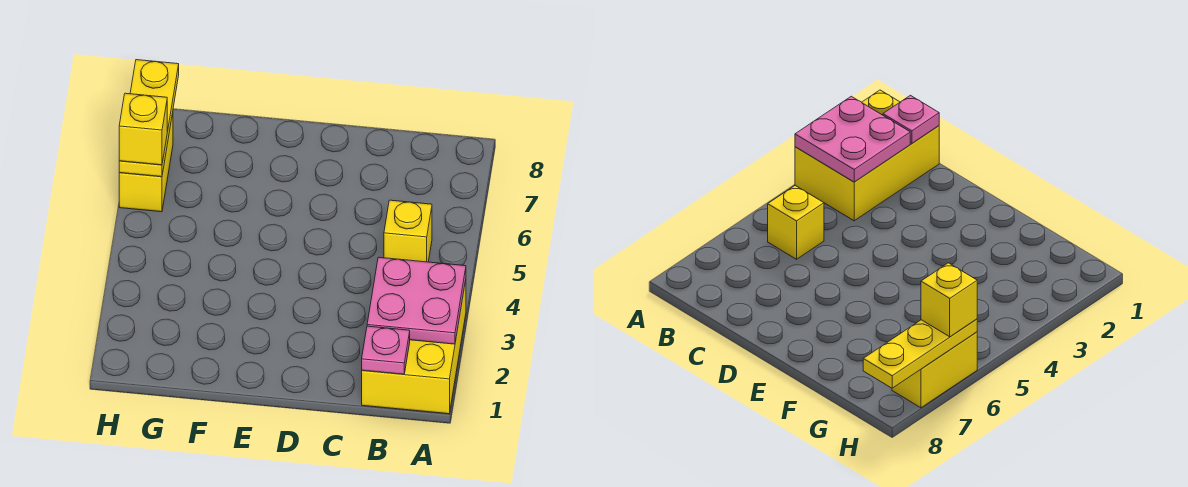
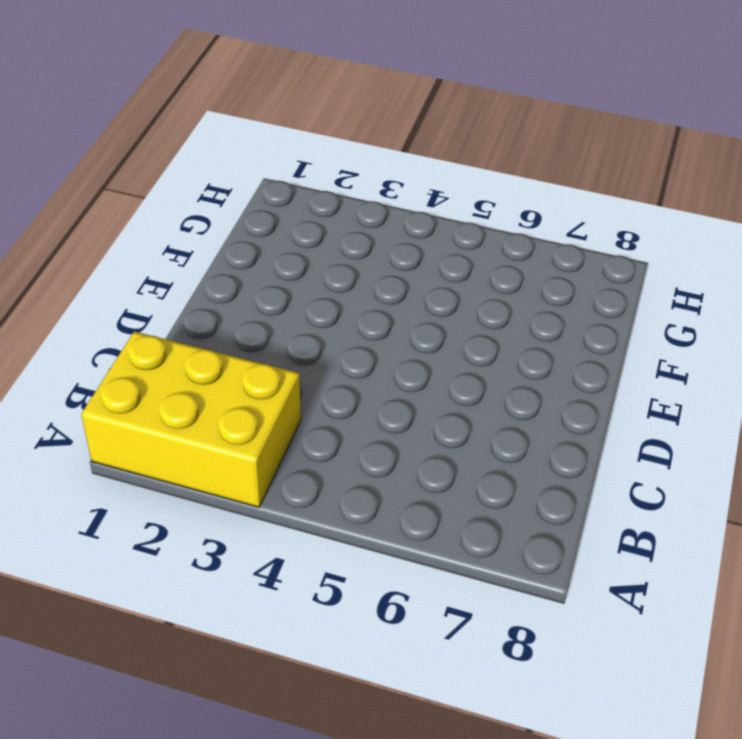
none -> yellow 1x1 brick [384,200,432,262]
none -> yellow 1x2 brick [119,113,173,212]

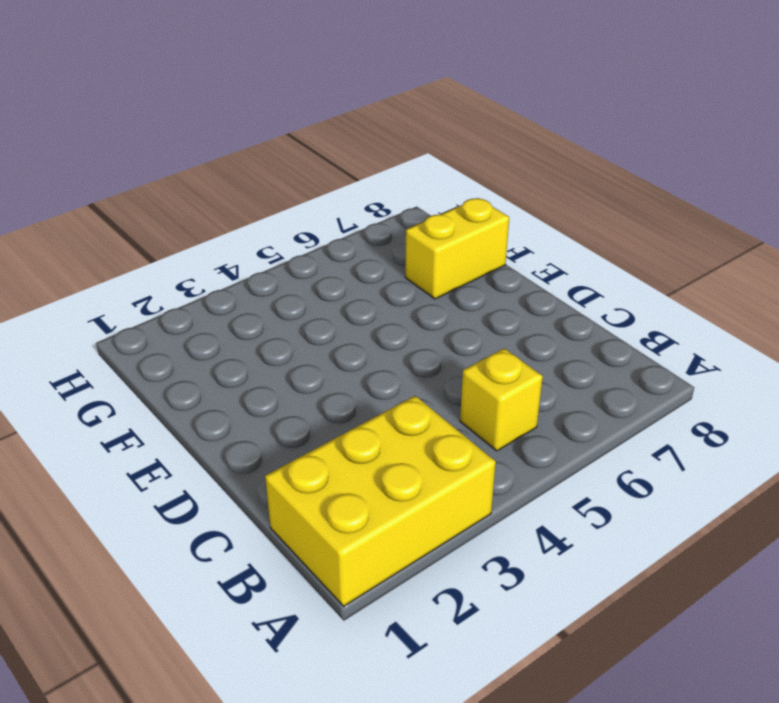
yellow 1x2 brick [405,198,509,299] -> yellow 1x2 brick moved to [119,113,173,212]
none -> pink 2x2 plate [367,257,466,344]
none -> pink 1x1 plate [362,326,410,374]

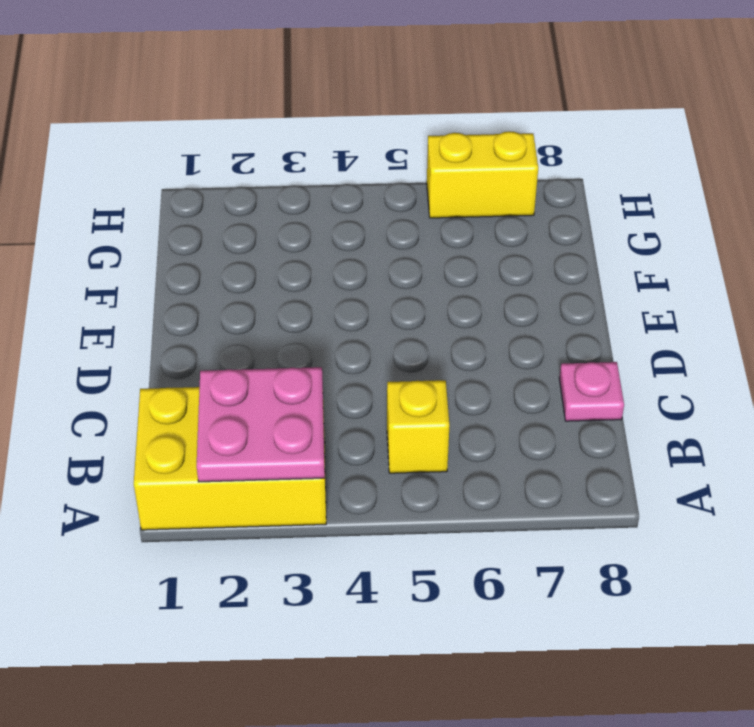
pink 1x1 plate [559,362,624,421] -> pink 1x1 plate moved to [362,326,410,374]
none -> yellow 1x3 plate [119,60,179,177]
none -> yellow 1x1 brick [119,93,167,165]

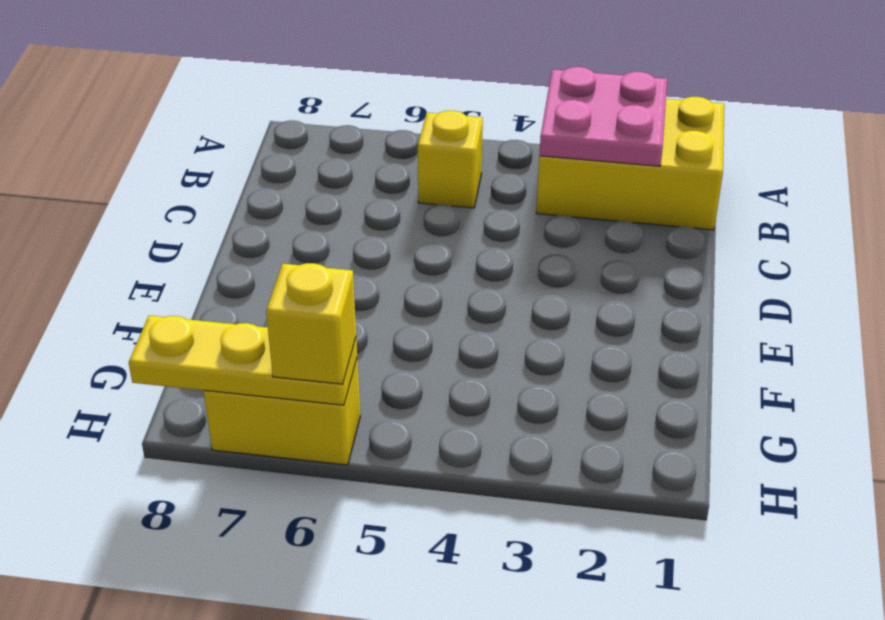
none -> pink 1x1 plate [362,326,410,374]

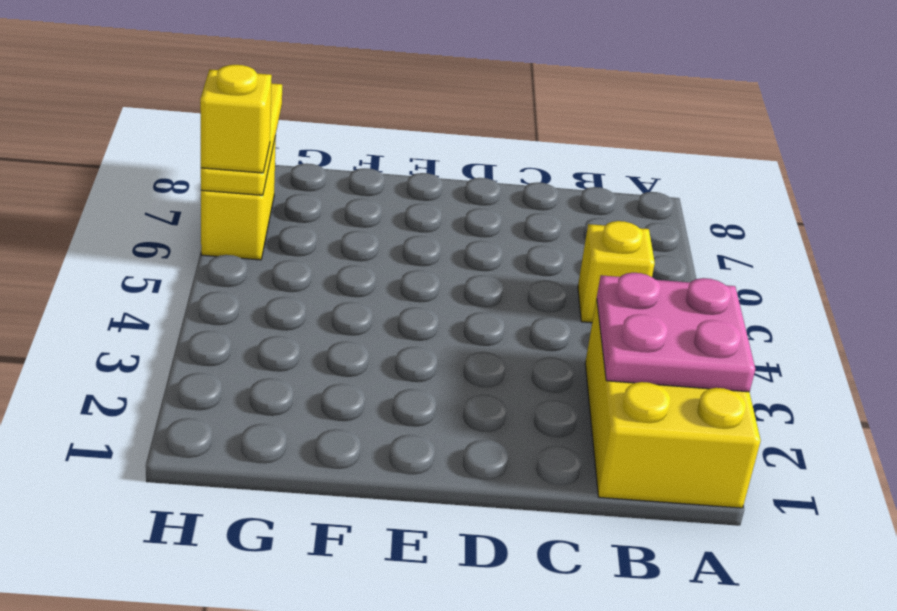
none -> pink 1x1 plate [362,326,410,374]

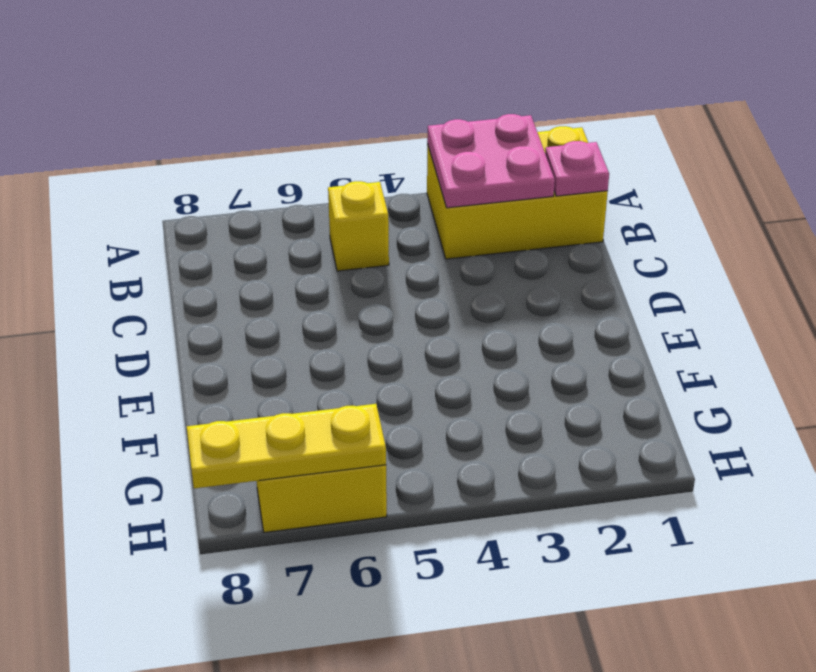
none -> yellow 1x1 brick [119,93,167,165]

